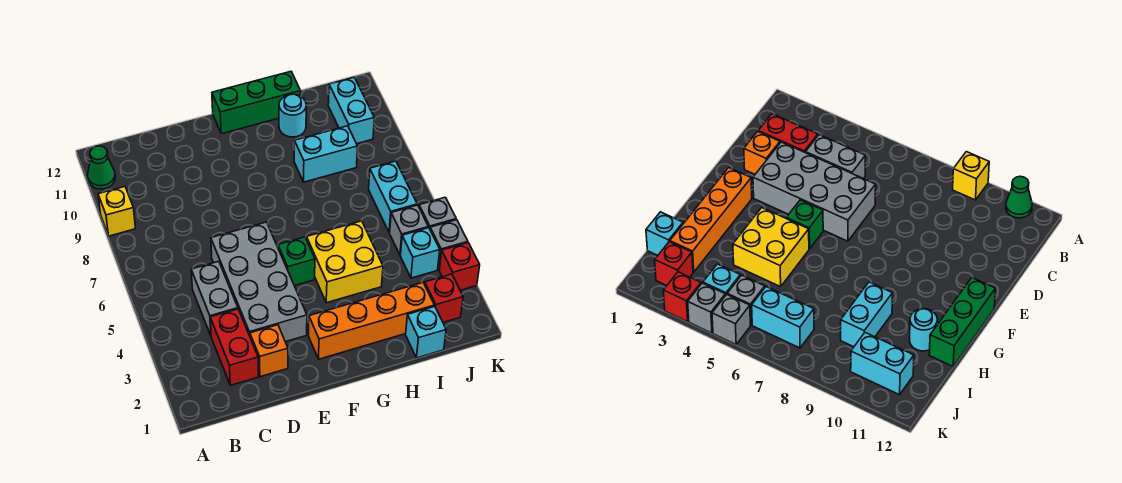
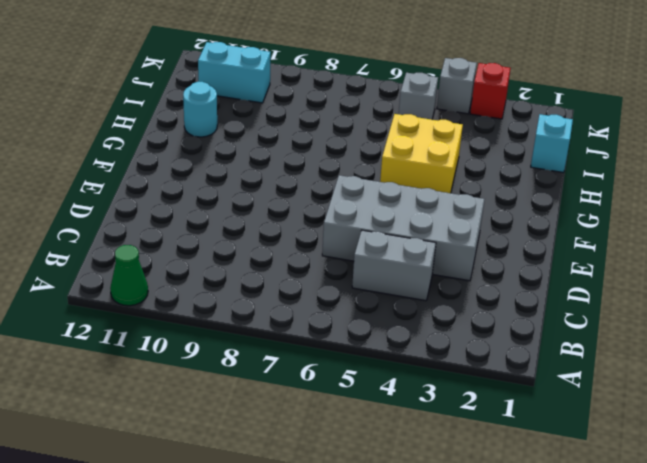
none -> yellow 1x1 brick [98,187,136,236]
none -> red 1x2 brick [210,309,258,385]
none -> orange 1x1 brick [250,325,288,377]

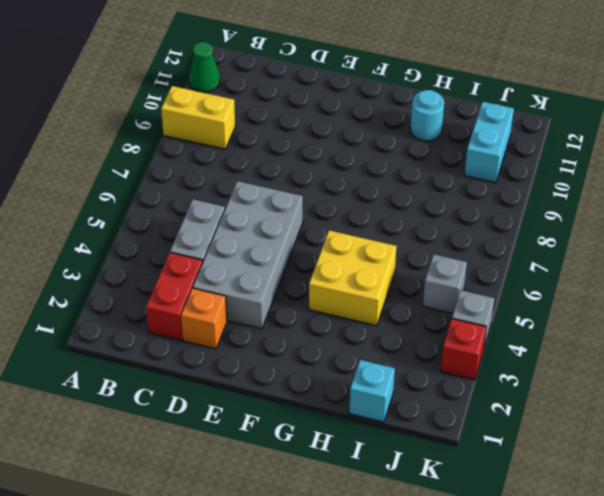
yellow 1x2 brick [161,86,235,149] -> yellow 1x1 brick [98,187,136,236]
none -> orange 1x4 brick [309,283,434,359]
none -> green 1x1 brick [278,237,315,286]
none -> green 1x3 brick [212,72,301,134]

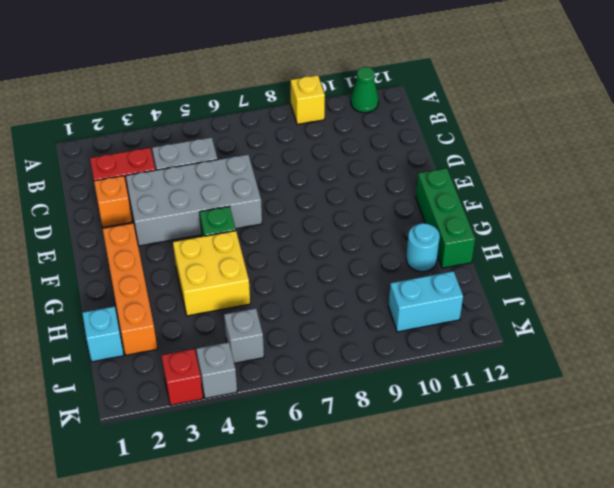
none -> cyan 1x2 brick [294,126,358,182]
none -> red 1x1 brick [425,274,463,322]
none -> cyan 1x1 brick [401,228,440,278]

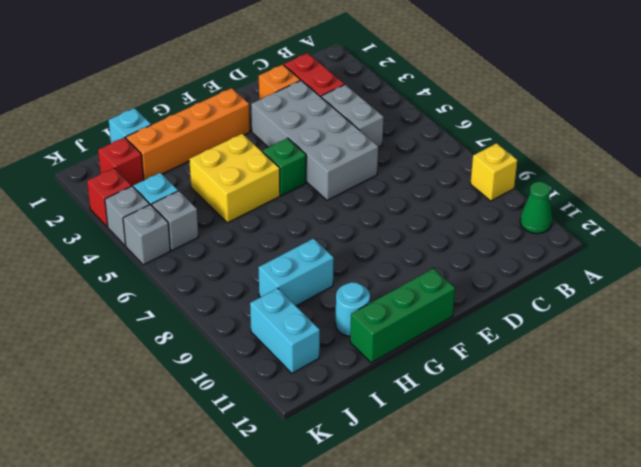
none -> cyan 1x2 brick [369,161,417,233]

